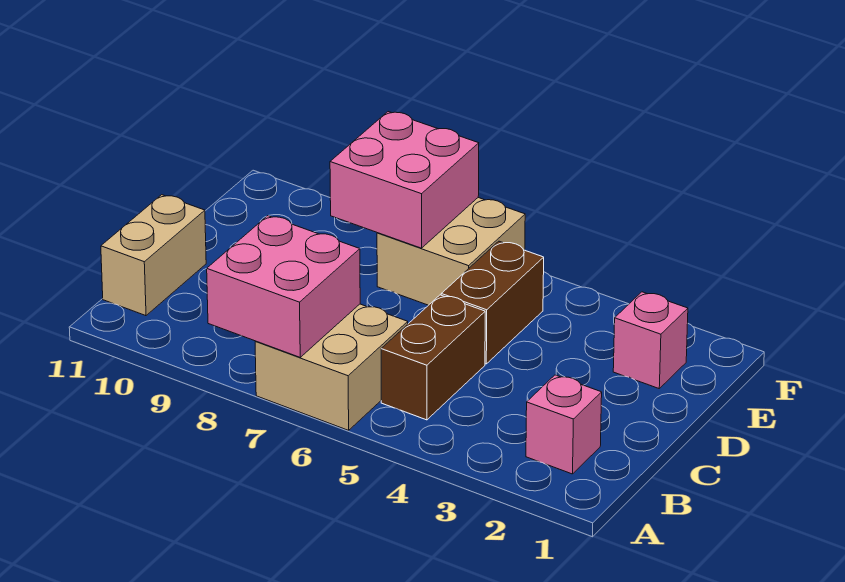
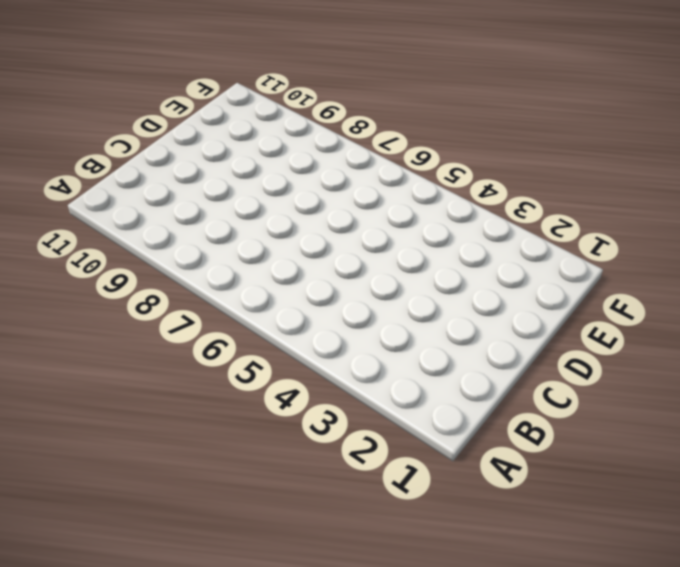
none -> tan 2x2 brick [255,304,408,430]
none -> pink 1x1 brick [526,375,602,474]

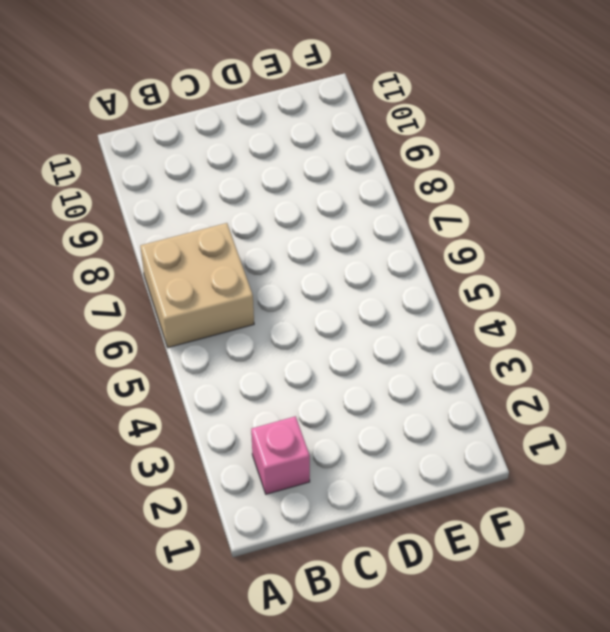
none -> brown 1x2 brick [381,295,485,420]
none -> tan 1x2 brick [101,195,206,316]

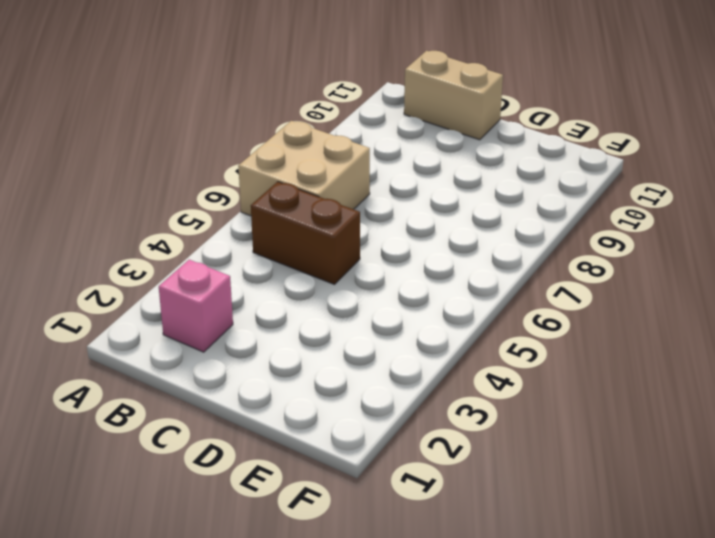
none -> brown 1x2 brick [441,241,544,364]
none -> pink 1x1 brick [613,292,688,388]

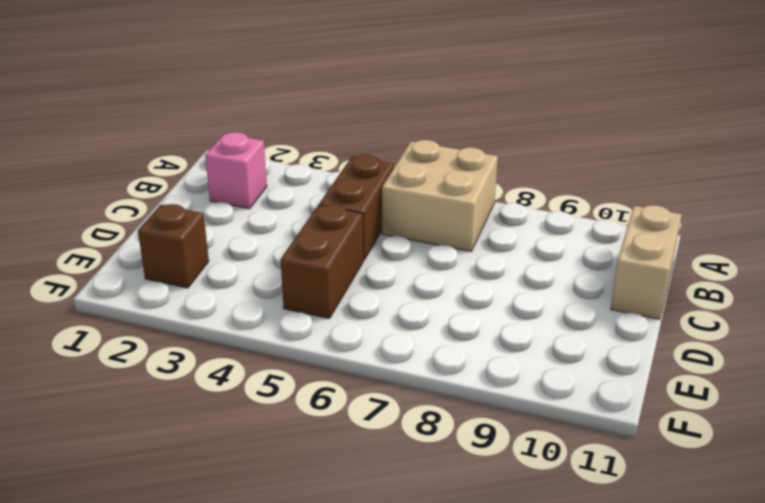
brown 1x1 brick [138,204,209,288] -> pink 1x1 brick [613,292,688,388]
none -> tan 2x2 brick [377,198,525,305]
none -> pink 2x2 brick [207,216,360,357]

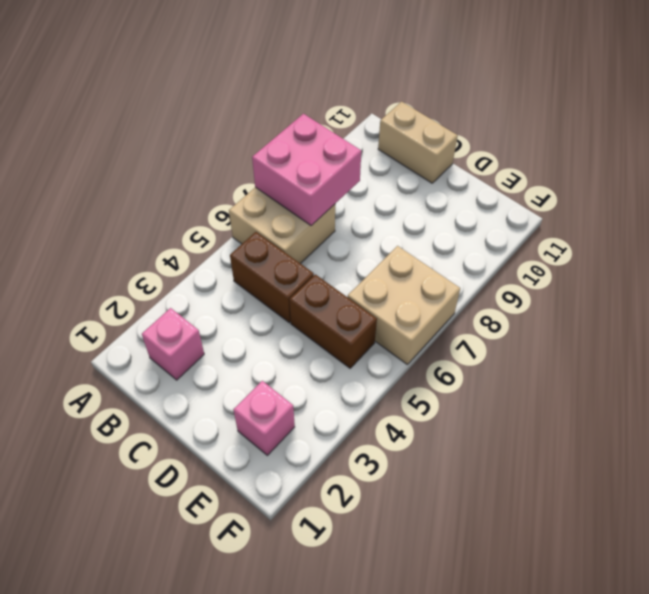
none -> pink 2x2 brick [330,112,479,248]

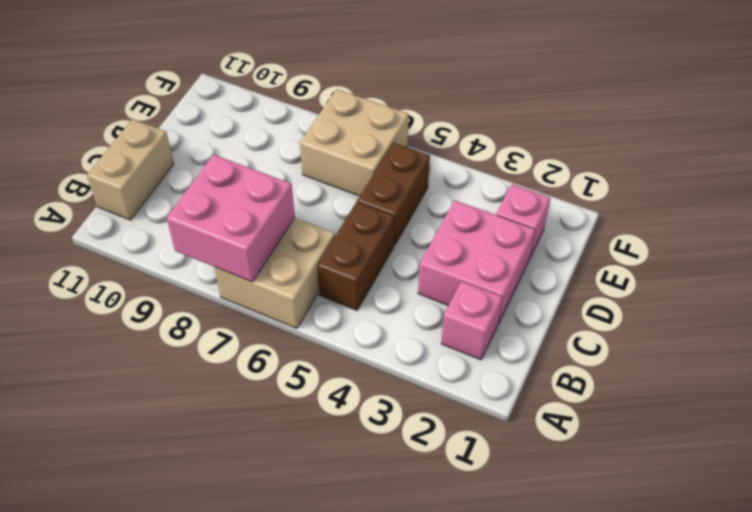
pink 2x2 brick [418,201,535,324] -> pink 2x2 brick moved to [330,112,479,248]

